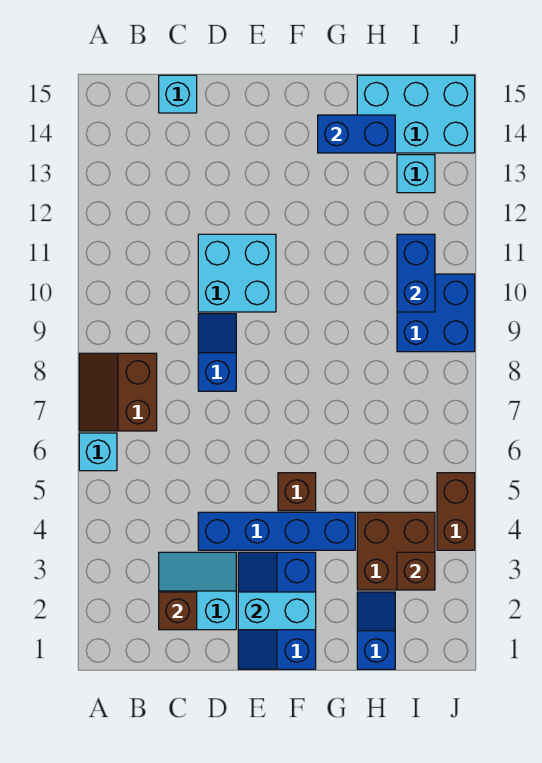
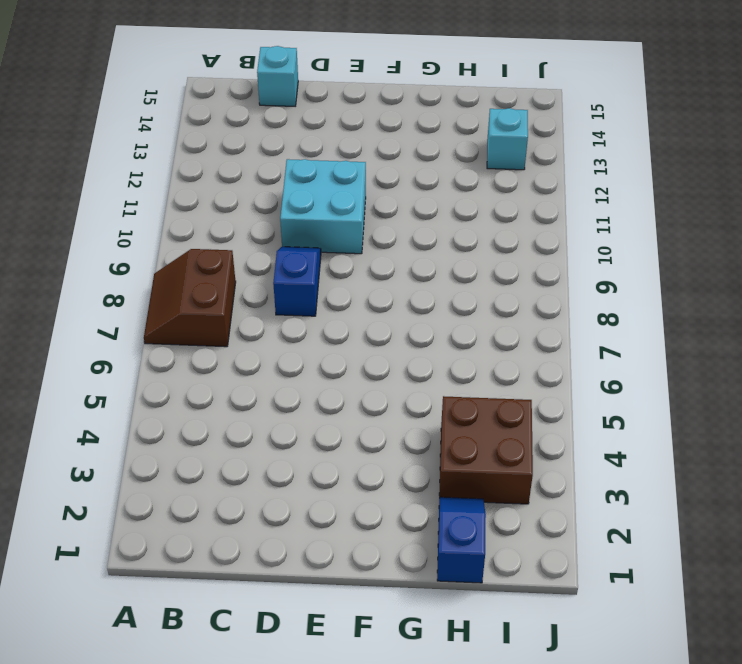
none -> cyan 1x1 brick [79,433,117,471]
none -> cyan 2x2 slope [159,552,236,630]
none -> blue 1x4 brick [198,512,355,550]

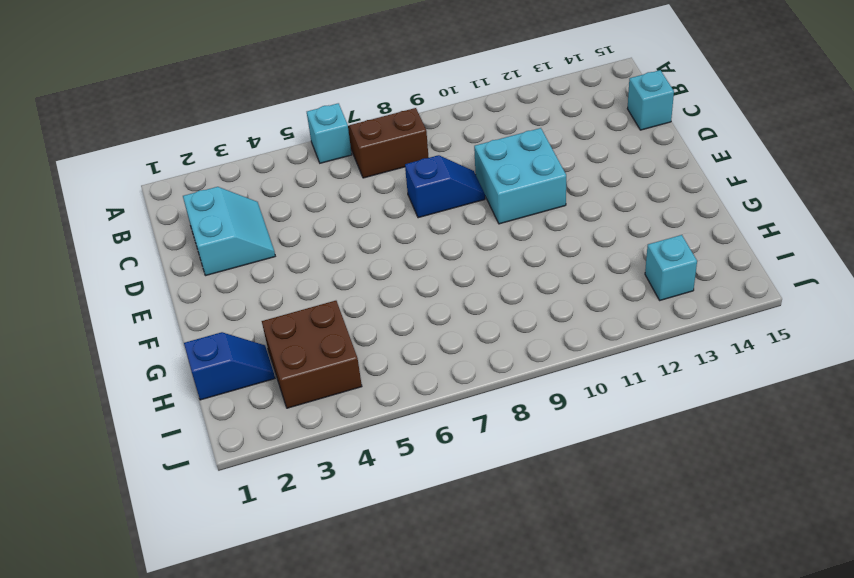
none -> blue 1x4 brick [198,512,355,550]
none -> blue 2x3 slope [238,552,316,669]
none -> brown 1x1 brick [278,473,316,511]

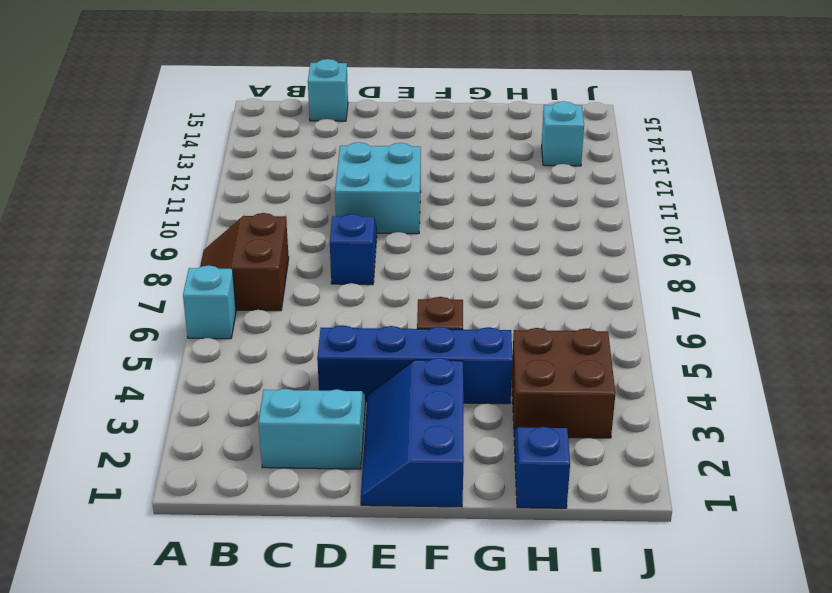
none -> cyan 2x3 brick [357,75,475,153]
none -> blue 2x2 brick [397,274,475,352]
none -> brown 1x2 brick [437,473,475,550]

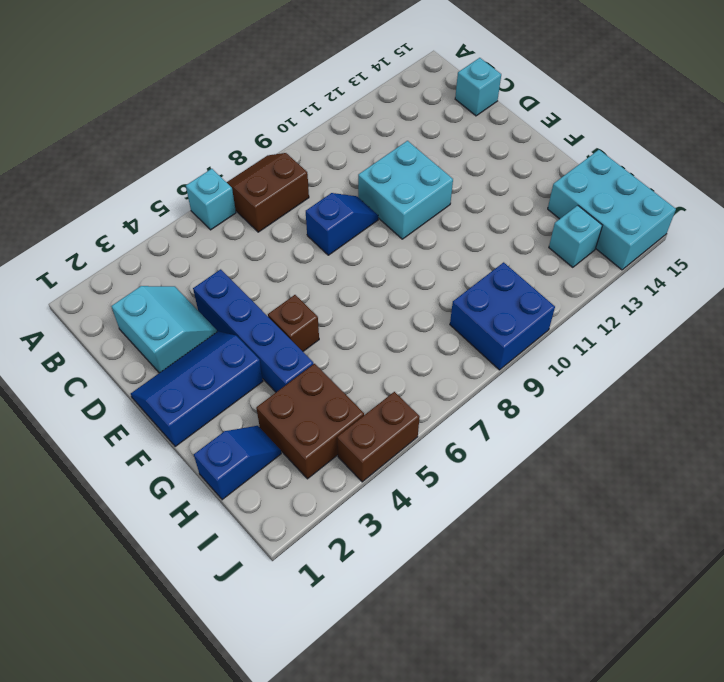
none -> brown 1x1 brick [159,592,197,630]
none -> cyan 1x2 brick [238,592,316,630]
none -> blue 1x2 brick [318,115,395,153]

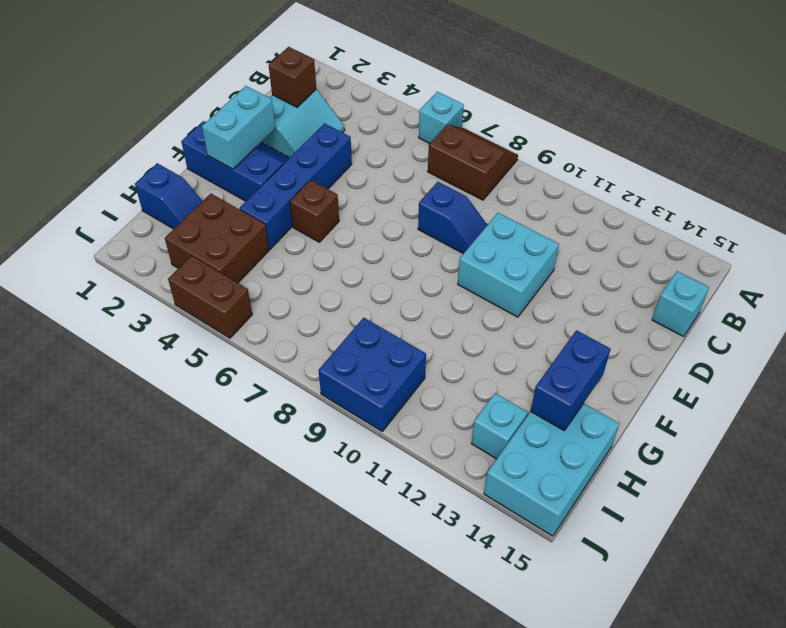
none -> brown 1x1 brick [397,552,435,590]
none -> blue 1x2 brick [397,234,435,312]

